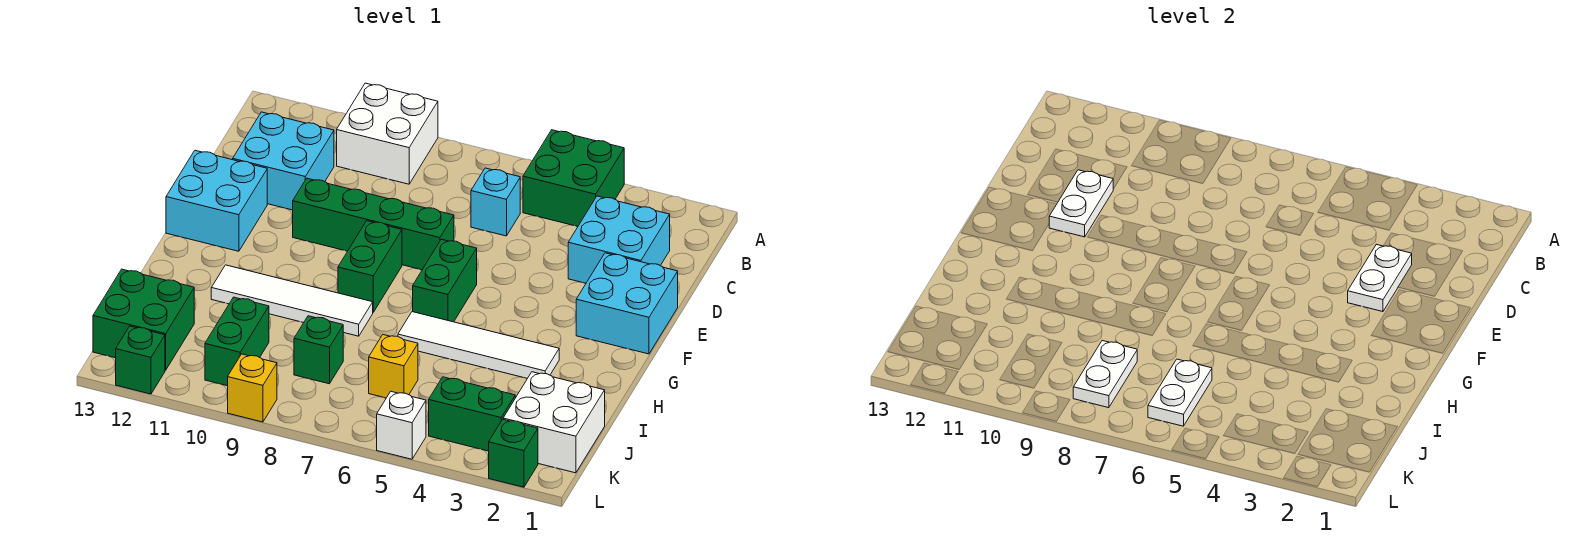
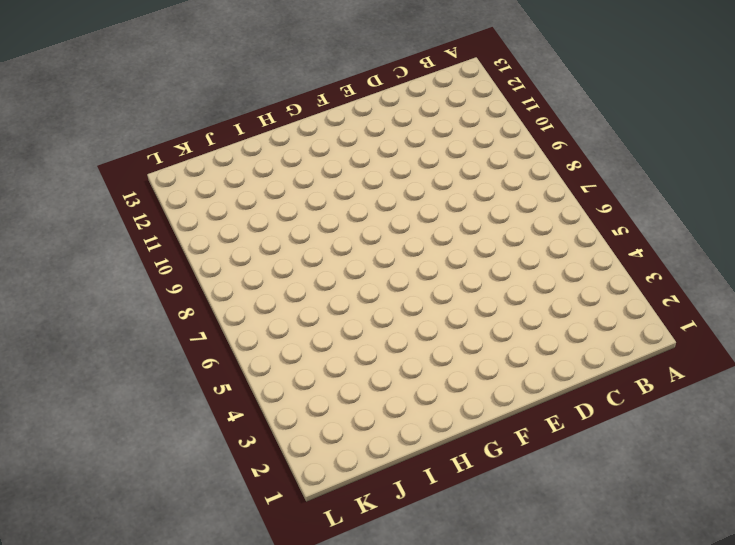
none -> green 2x2 brick [523,130,624,226]
none -> white 2x2 brick [337,83,438,184]
none -> cyan 2x2 brick [568,196,670,283]

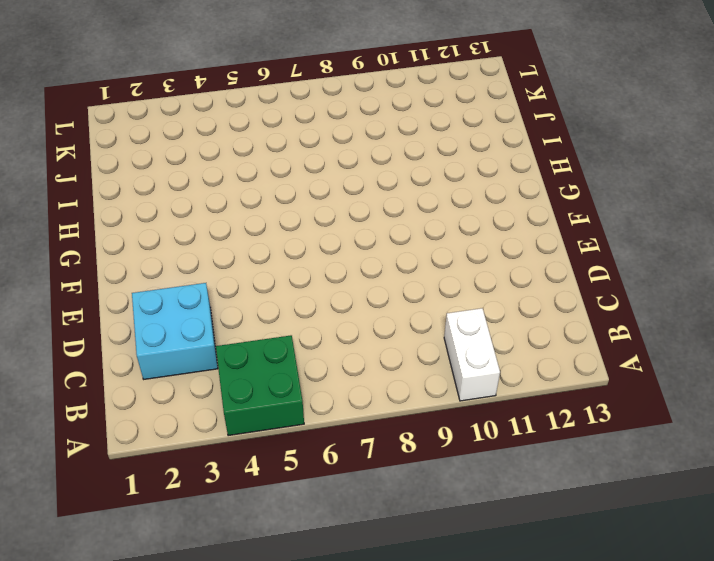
white 1x2 brick [444,308,500,401] -> white 2x2 brick [337,83,438,184]
none -> cyan 1x1 brick [471,168,520,236]
none -> cyan 2x2 brick [233,112,334,210]
none -> cyan 2x2 brick [576,253,678,354]

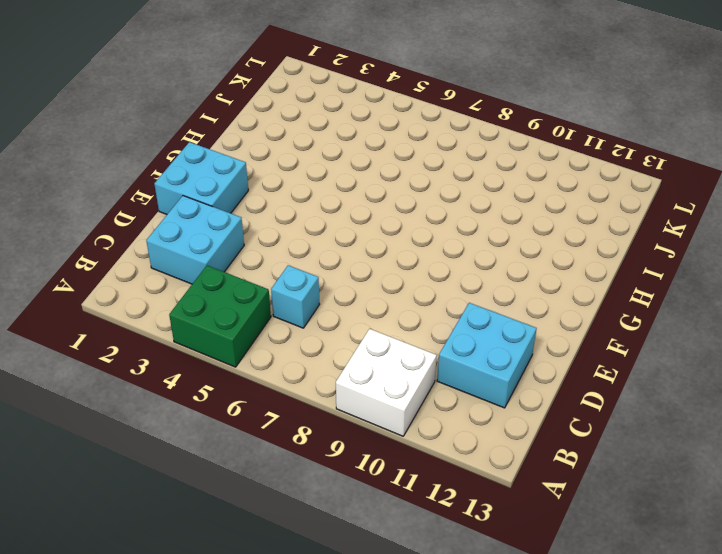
none -> green 1x4 brick [293,178,454,270]
none -> cyan 2x2 brick [166,150,267,251]
none -> green 1x2 brick [413,239,477,322]

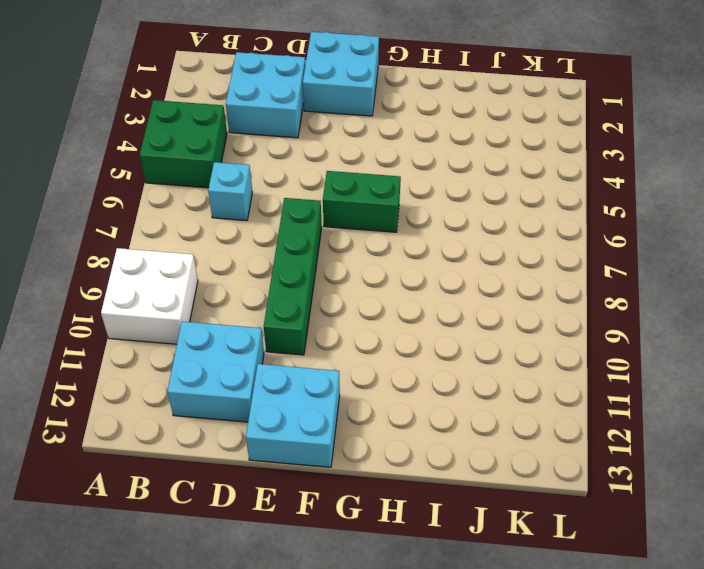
none -> green 1x2 brick [338,221,402,312]
none -> white 1x4 tile [398,312,559,378]
none -> white 1x4 tile [211,265,373,336]

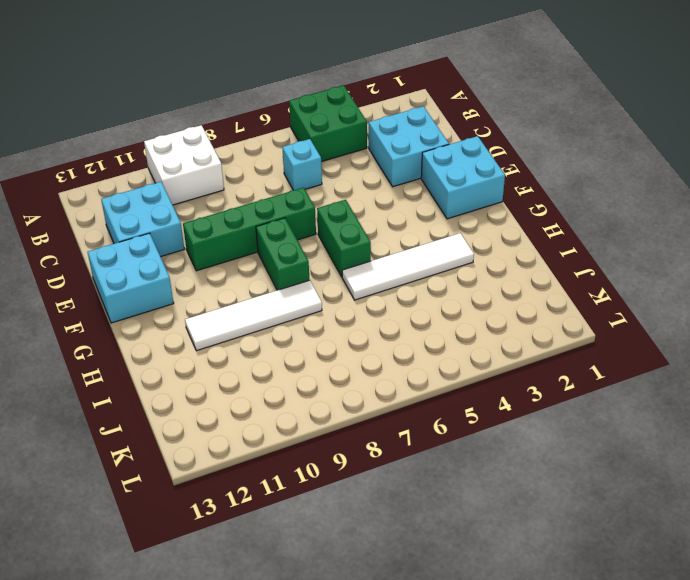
none -> white 2x2 brick [503,372,605,473]
none -> yellow 1x1 brick [369,335,418,398]
none -> green 1x1 brick [294,316,343,384]

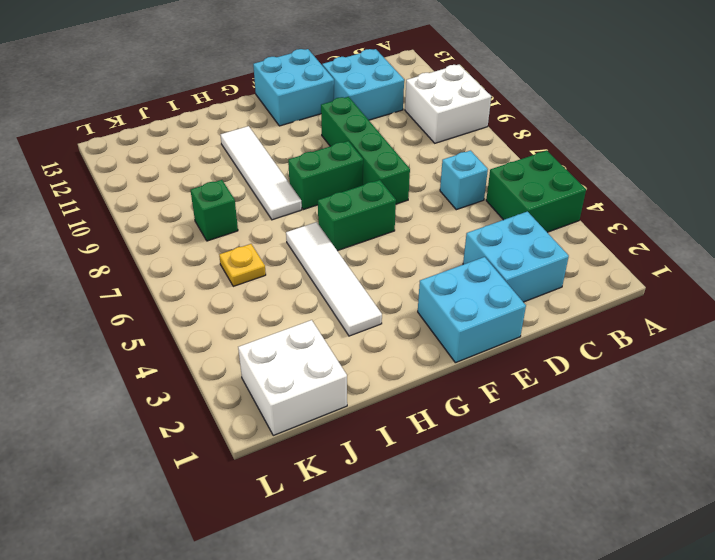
yellow 1x1 plate [219,244,266,286] -> yellow 1x1 brick [369,335,418,398]
none -> green 1x2 brick [205,297,269,386]
none -> green 2x2 brick [93,269,194,370]
none -> green 1x2 brick [429,377,515,451]

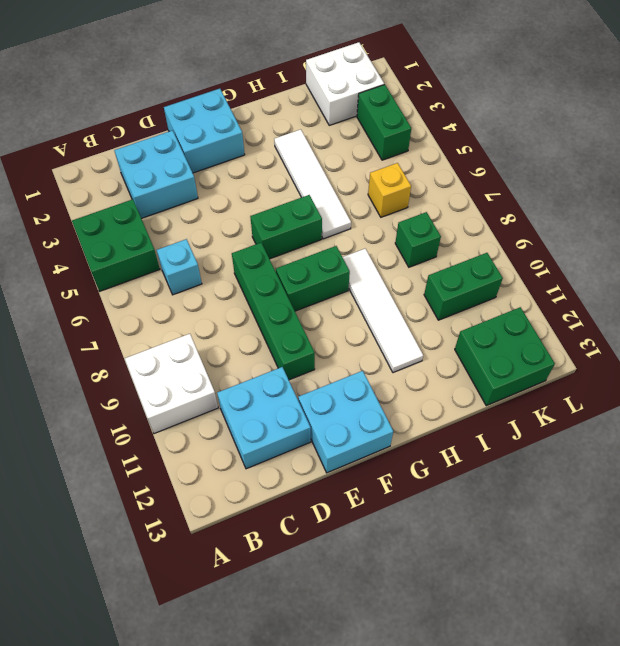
none -> green 1x1 brick [489,419,538,487]
none -> white 1x1 brick [377,392,426,459]
none -> yellow 1x1 brick [228,354,277,422]

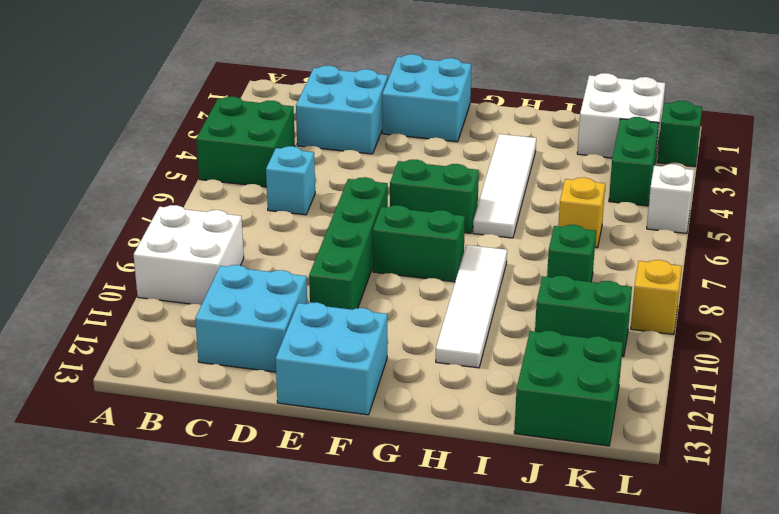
none -> green 1x1 brick [116,326,165,394]
none -> white 1x2 plate [1348,244,1412,312]
none -> white 1x2 plate [1049,170,1113,237]

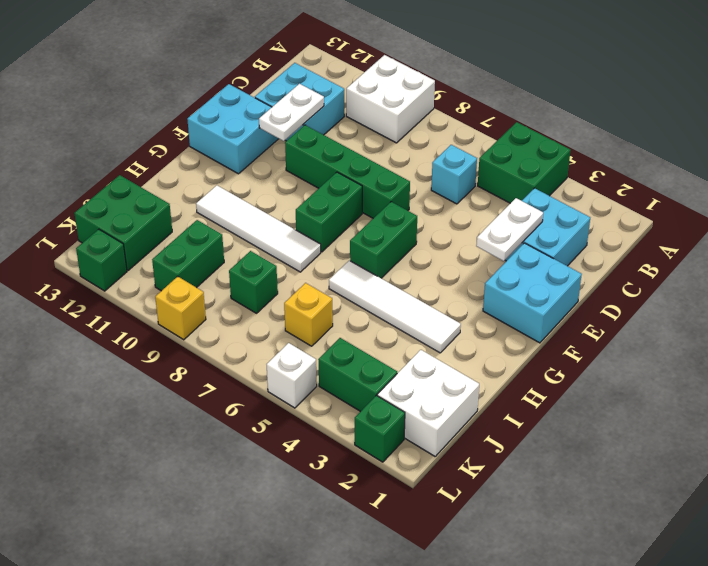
none -> white 1x2 plate [1148,359,1212,426]
none -> white 1x2 plate [1073,341,1137,408]

